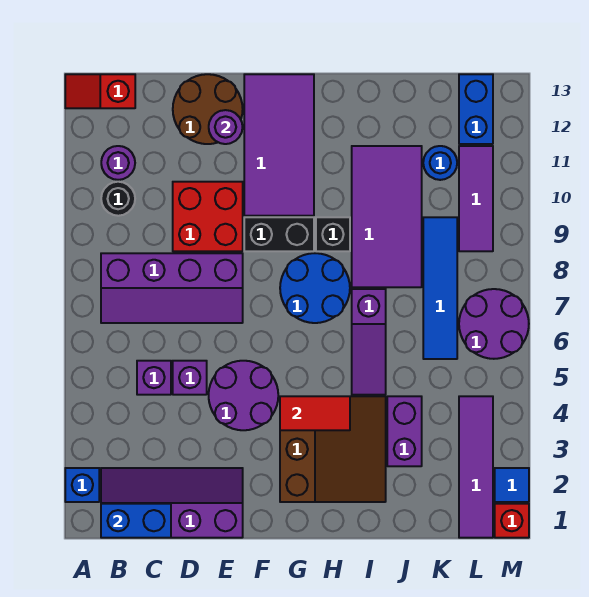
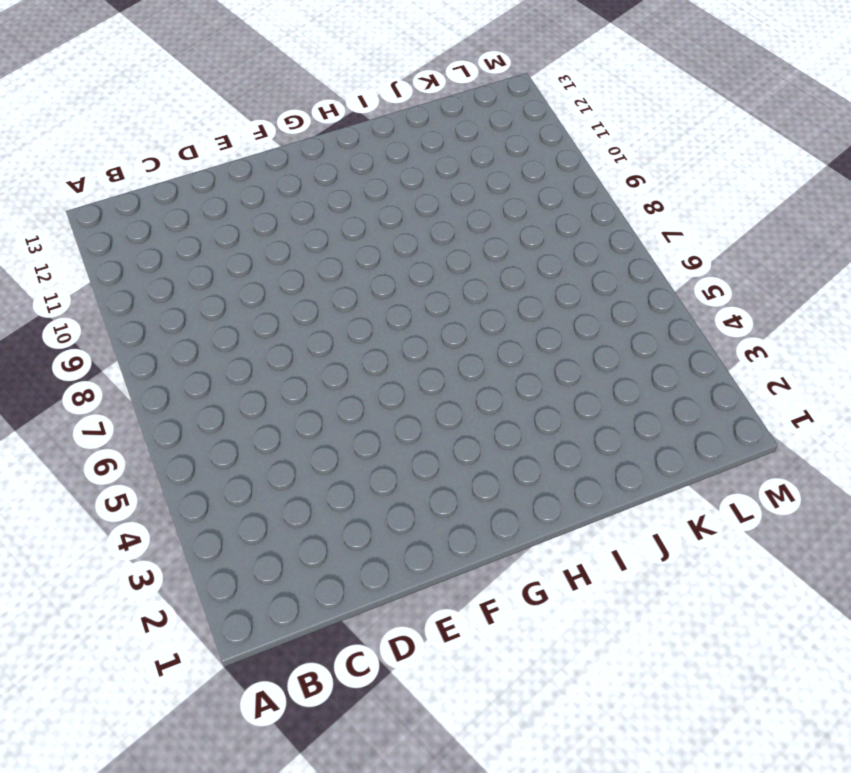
none -> blue 1x1 brick [65,468,99,502]
none -> red 1x2 slope [65,74,135,108]
none -> purple 2x4 slope [101,468,243,538]
none -> purple 2x4 slope [101,253,243,323]

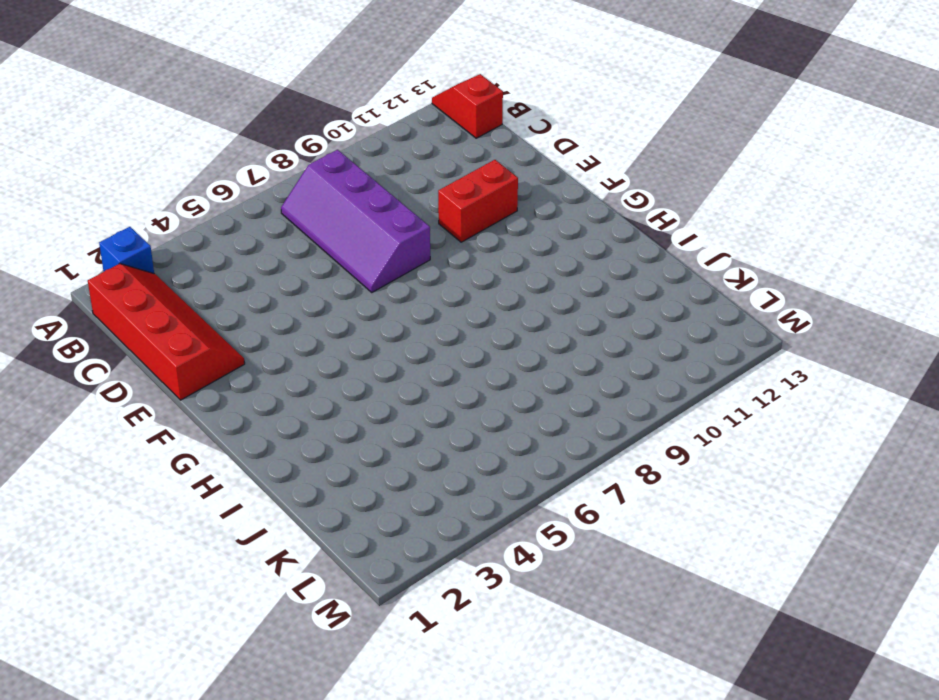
red 2x4 slope [88,264,245,400] -> purple 2x4 slope [101,468,243,538]
red 1x2 brick [438,160,518,242] -> red 2x2 brick [173,182,243,251]
none -> black 1x1 round brick [101,182,135,216]
none -> purple 1x1 round brick [101,146,135,180]
none -> purple 1x1 brick [137,361,171,395]
none -> purple 1x1 brick [173,361,207,395]

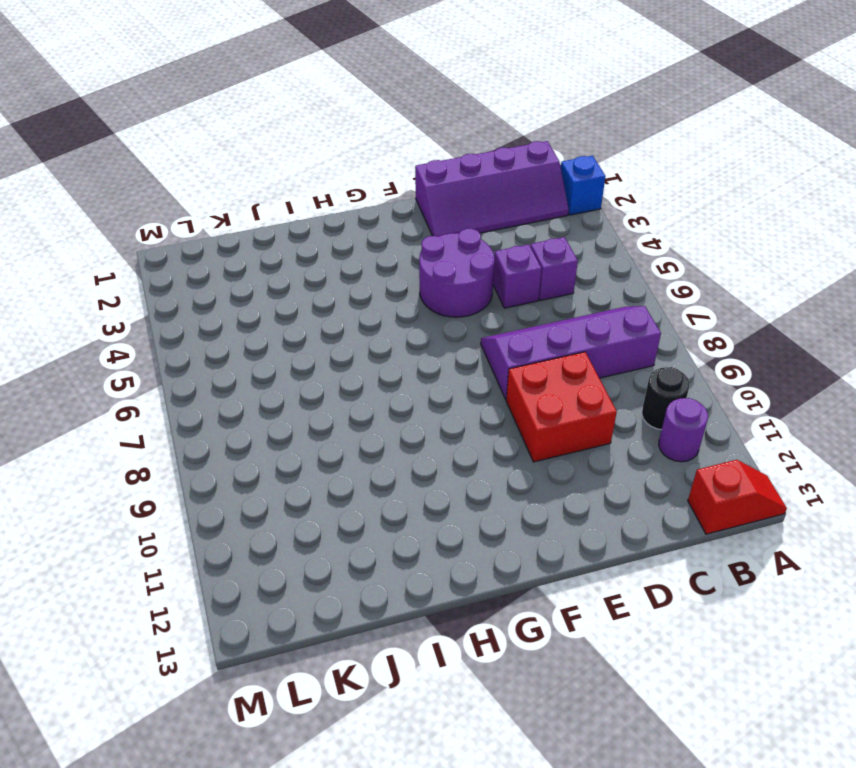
none -> brown 2x2 round brick [173,74,243,144]
none -> black 1x2 brick [244,217,314,251]
none -> purple 2x4 tile [244,74,314,216]
none -> brown 3x3 slope [280,396,386,502]

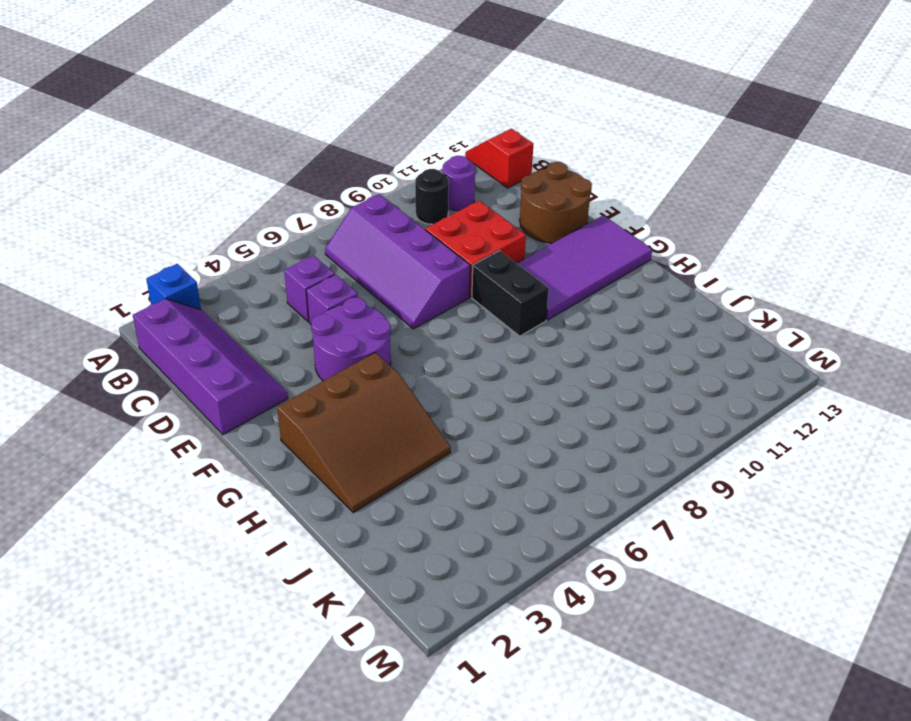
none -> blue 2x2 round brick [280,253,350,323]
none -> black 1x1 brick [316,217,350,251]
none -> purple 1x3 slope [352,289,386,395]
none -> purple 2x4 tile [352,146,422,287]

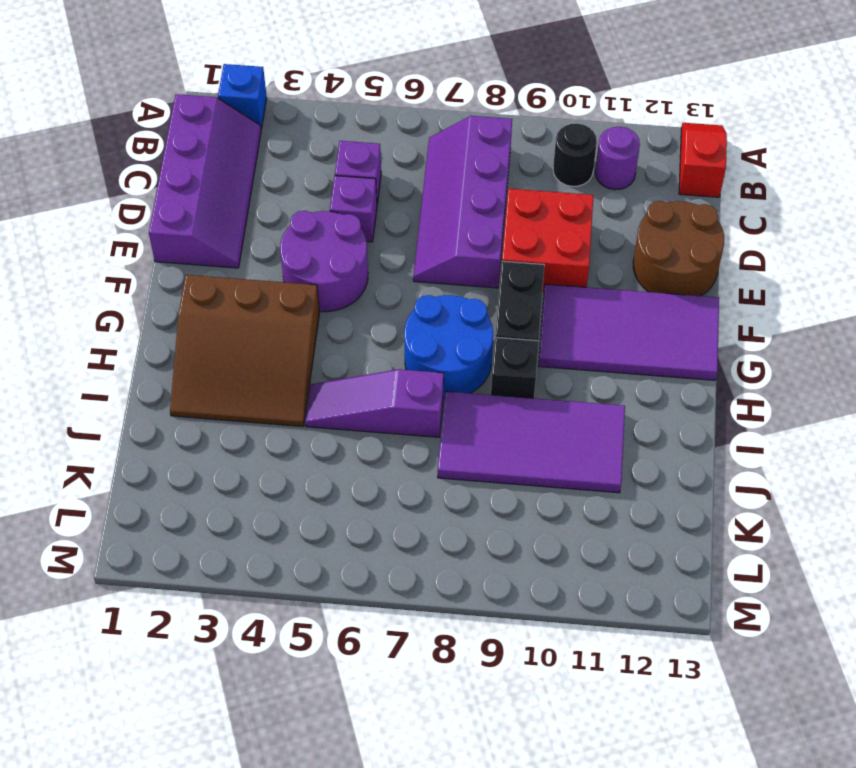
none -> purple 1x2 brick [387,396,422,466]
none -> blue 1x4 tile [423,217,457,359]
none -> blue 1x1 round brick [423,146,457,180]
none -> purple 1x4 tile [459,396,493,538]

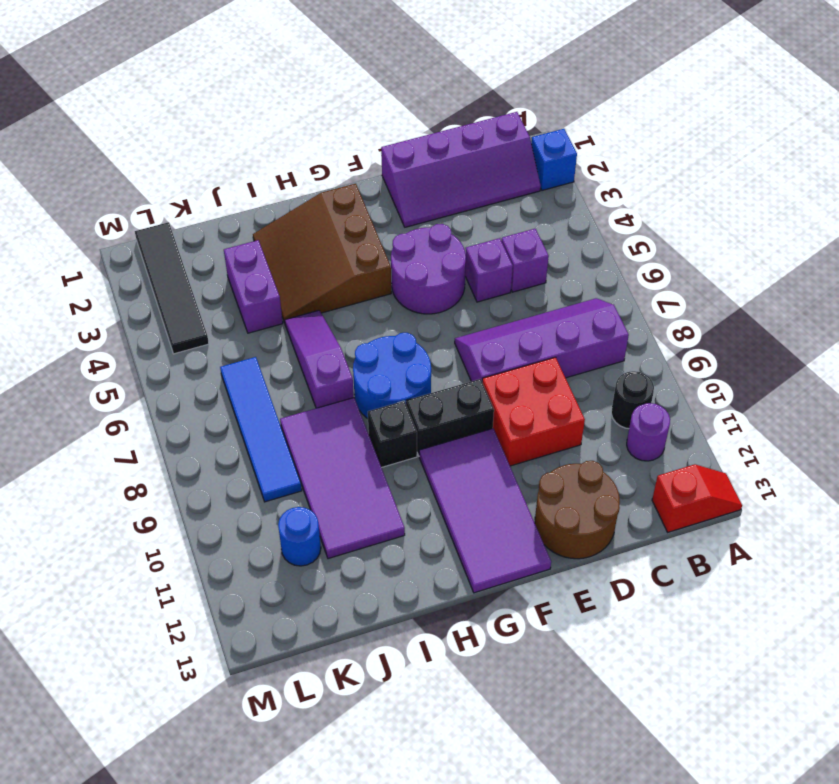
black 1x4 tile [135,222,209,354] -> purple 1x4 tile [459,396,493,538]
none -> purple 2x2 round brick [459,289,529,359]
none -> purple 1x3 tile [459,146,493,251]
none -> blue 1x2 brick [459,74,493,144]
none -> red 1x1 brick [495,504,529,538]

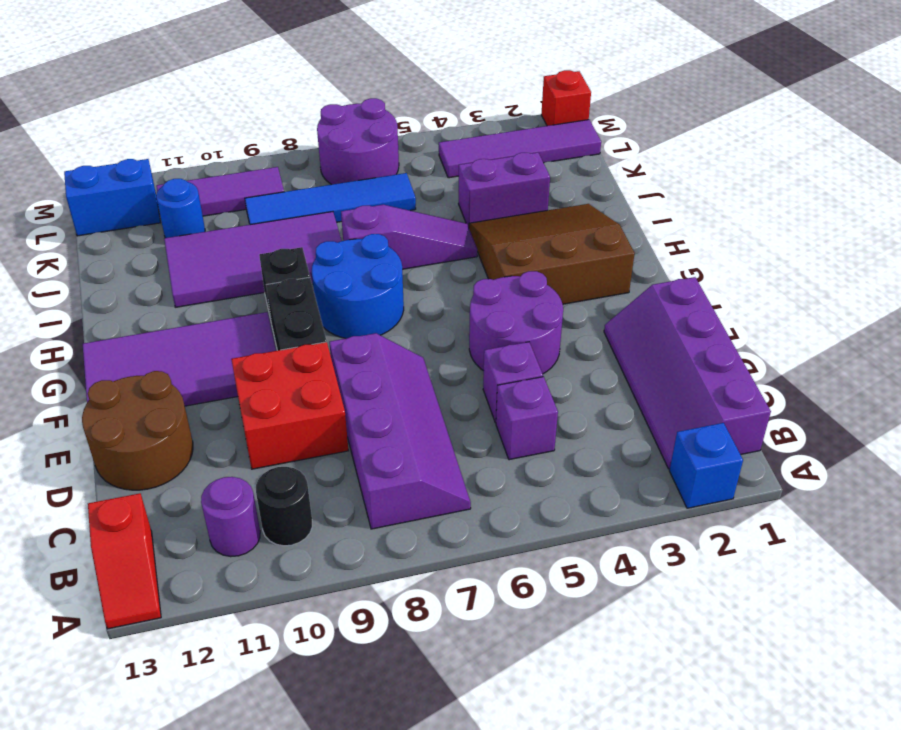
none -> blue 1x1 tile [495,468,529,502]
none -> blue 1x2 brick [101,504,171,538]
none -> purple 1x1 round brick [209,110,243,144]
none -> red 1x2 tile [280,396,350,430]

